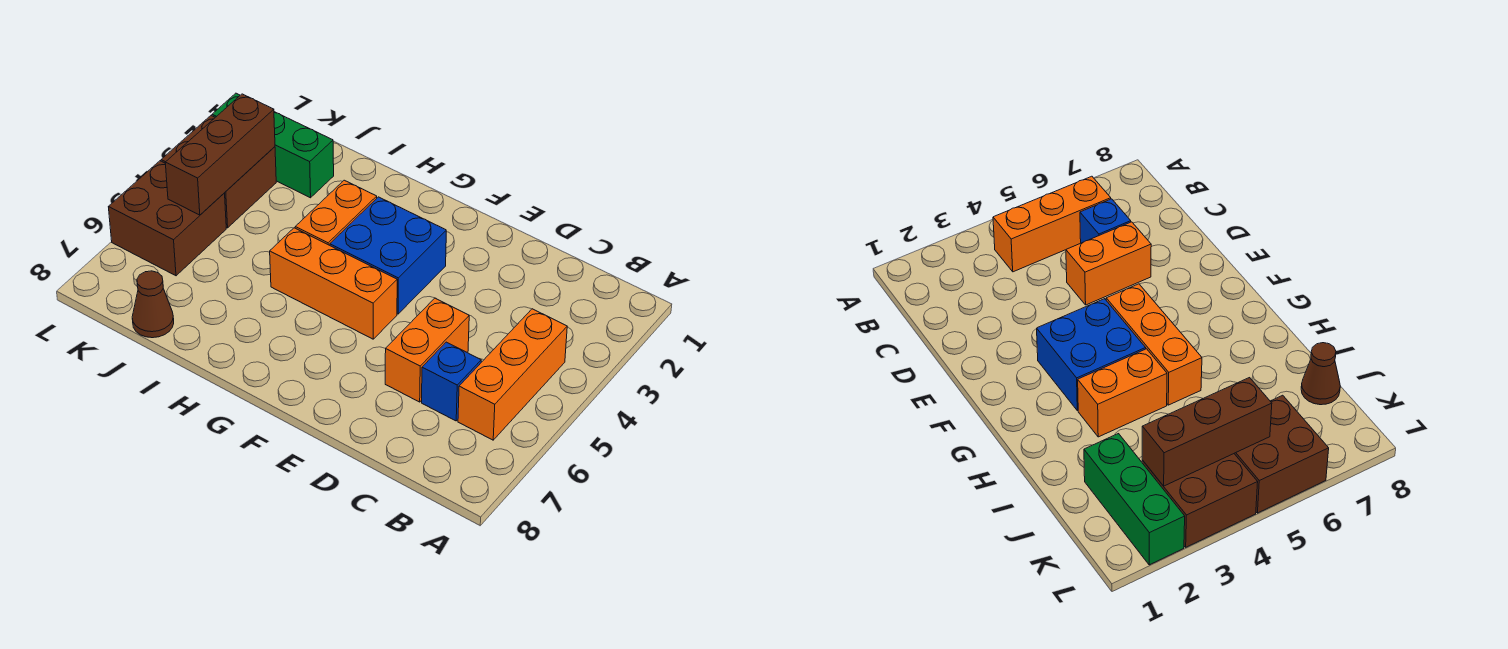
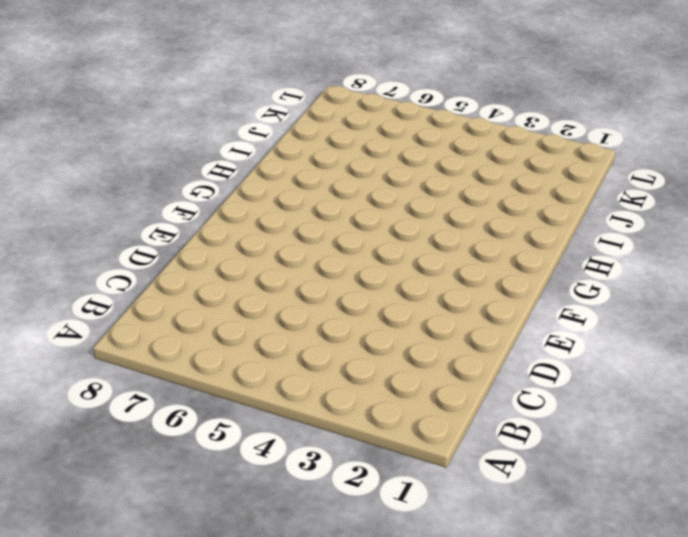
none -> orange 1x3 brick [458,309,567,440]
none -> blue 1x1 brick [422,342,481,421]

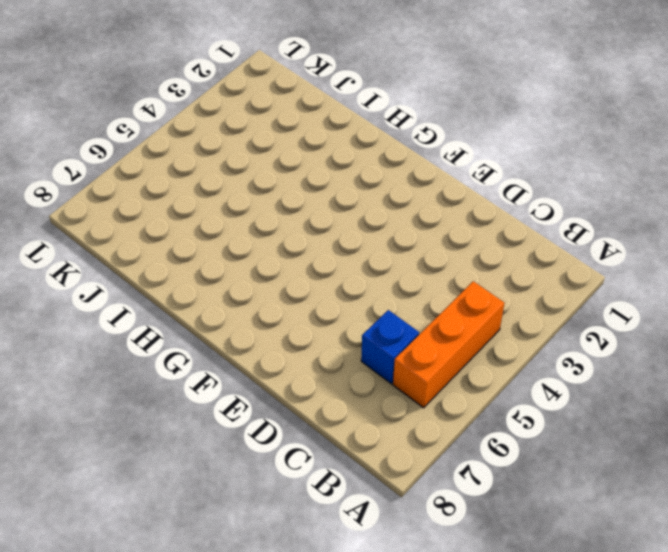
none -> orange 1x2 brick [385,298,469,402]
none -> blue 2x2 brick [330,197,446,314]

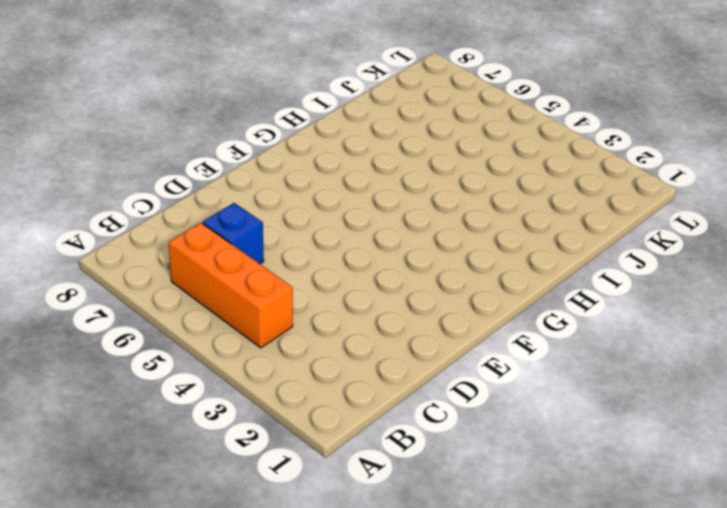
none -> orange 1x2 brick [385,298,469,402]
none -> blue 2x2 brick [330,197,446,314]

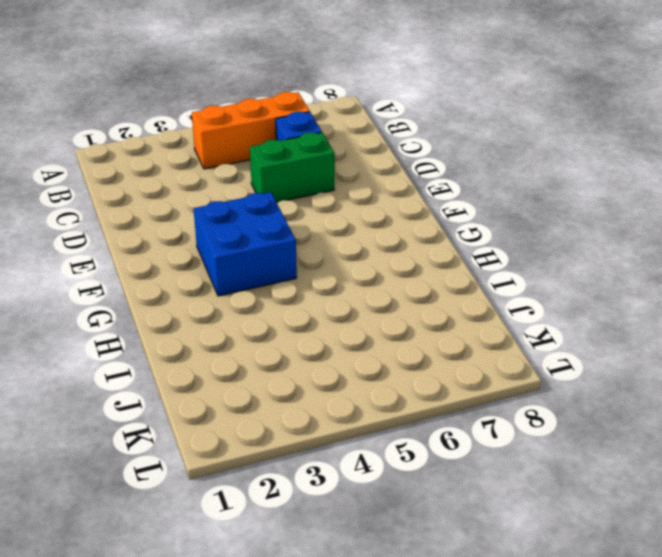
green 1x2 brick [250,133,335,202] -> orange 1x2 brick [385,298,469,402]
none -> orange 1x3 brick [270,228,397,339]
none -> orange 1x2 brick [295,180,377,245]

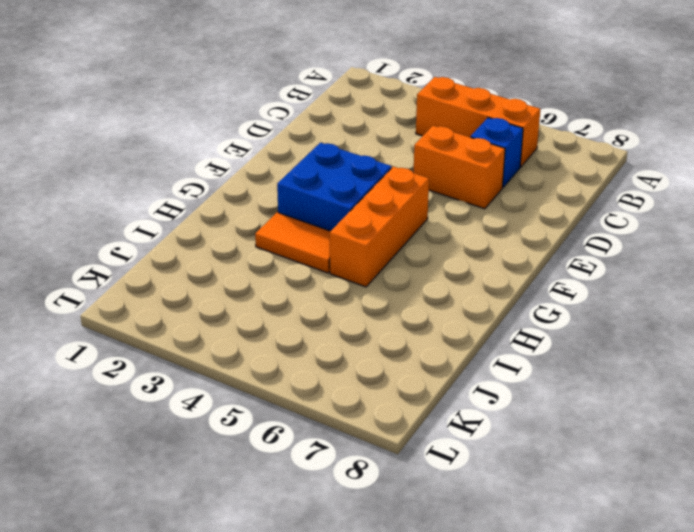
orange 1x2 tile [255,212,330,273] -> orange 1x2 brick [295,180,377,245]
none -> green 1x3 brick [212,93,334,198]
none -> brown 1x1 cone [132,271,174,338]

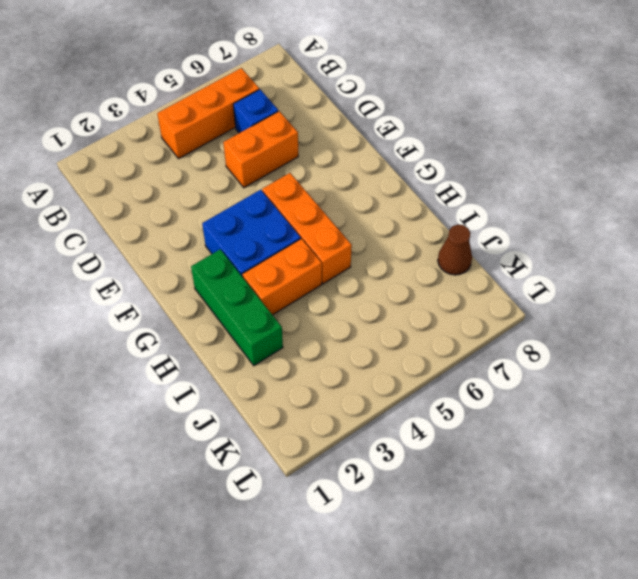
green 1x3 brick [191,249,283,365] -> green 1x3 brick moved to [212,93,334,198]
none -> brown 2x2 brick [161,116,276,228]
none -> brown 2x2 brick [109,161,226,276]

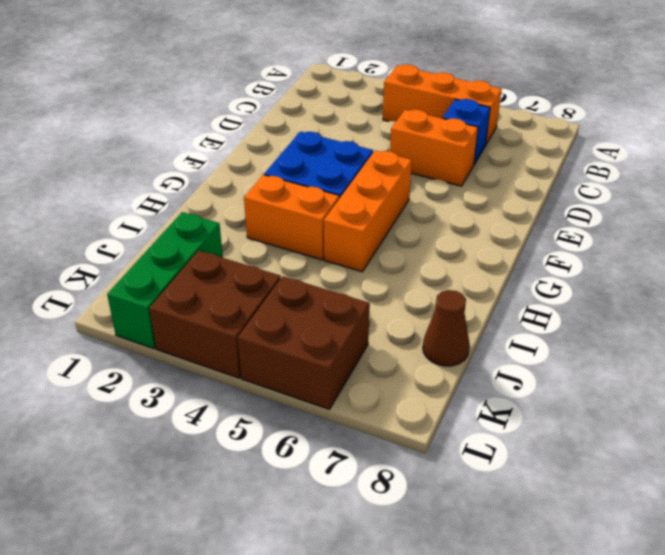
none -> brown 1x3 brick [165,94,275,215]

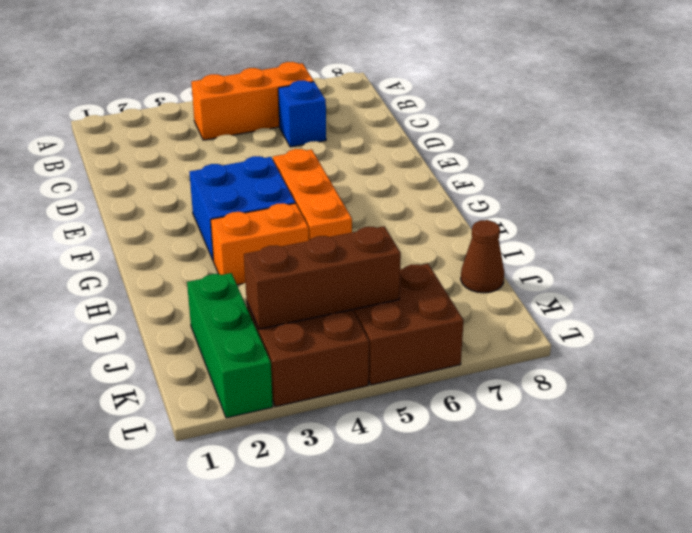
none -> orange 1x2 brick [385,298,469,402]

